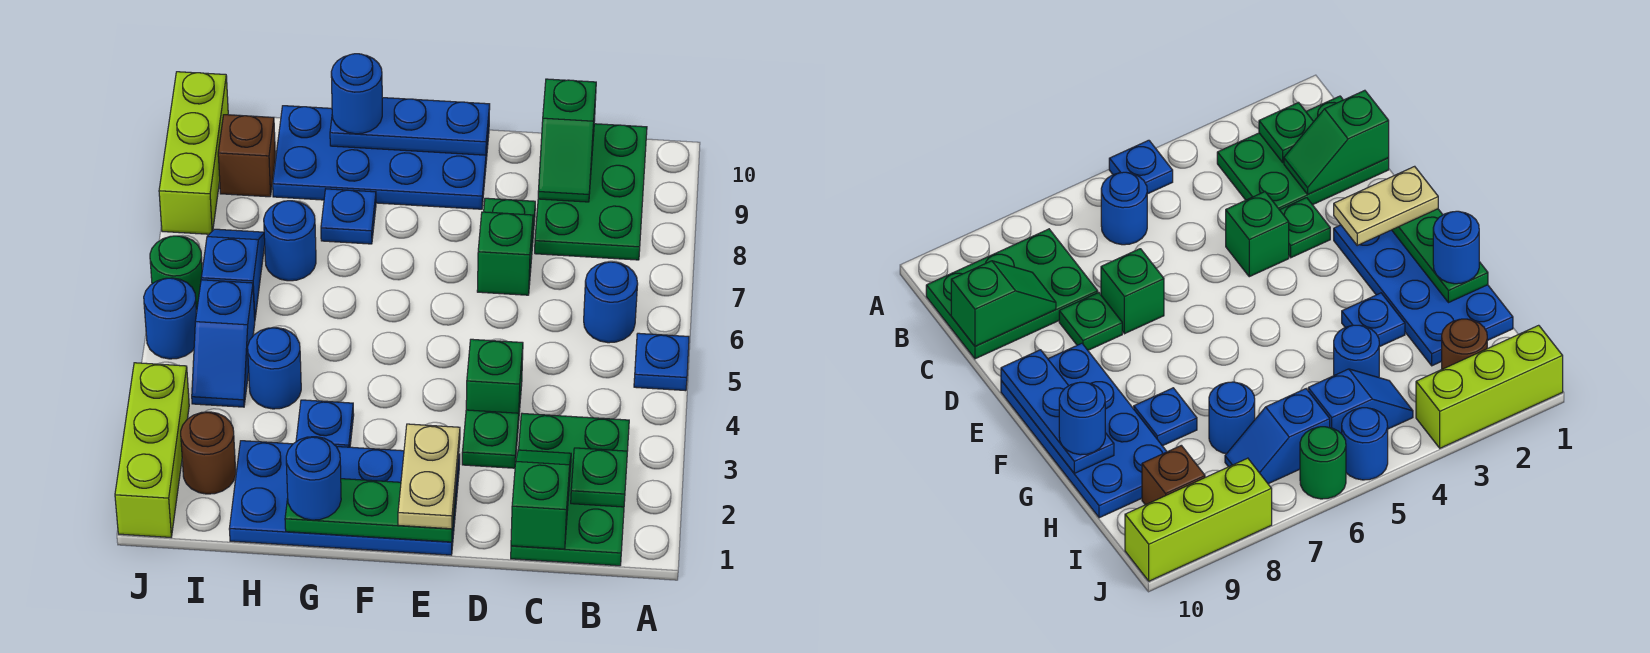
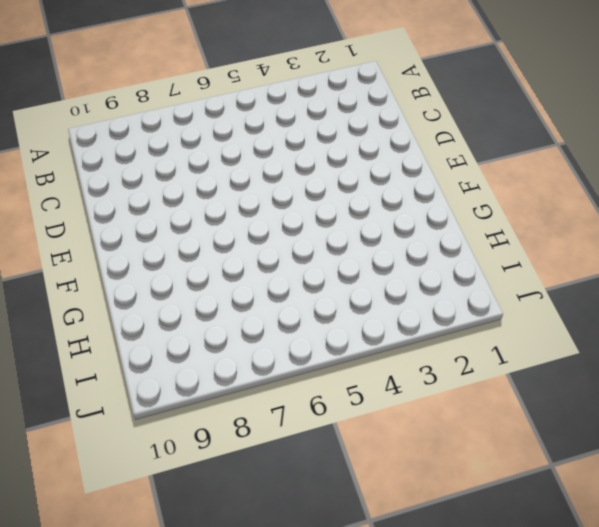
none -> blue 1x1 plate [634,333,689,391]
none -> green 2x3 plate [511,413,629,566]
none -> blue 1x1 round brick [584,262,638,343]
none -> green 2x3 plate [535,124,647,260]

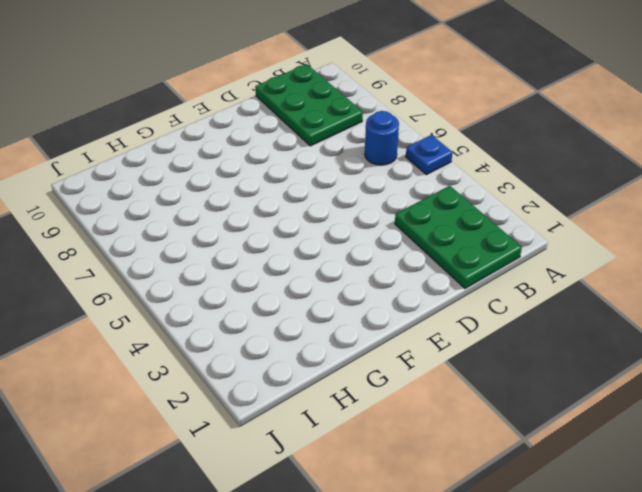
none -> green 1x1 plate [462,410,519,468]
none -> green 1x1 brick [466,339,523,424]
none -> green 1x1 brick [477,212,533,295]
none -> green 1x1 plate [484,198,535,246]

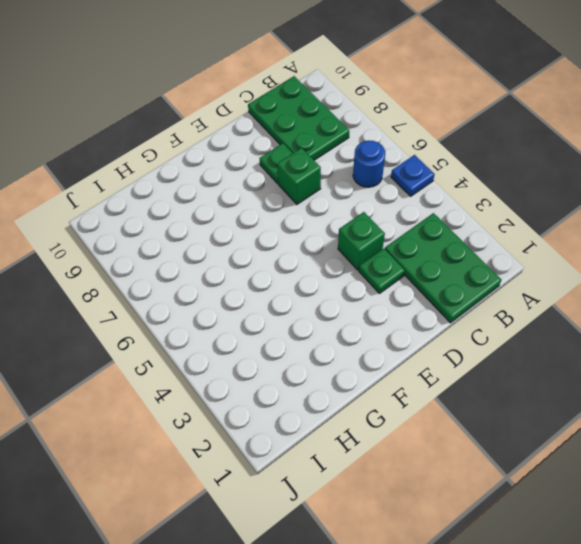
none -> blue 2x4 plate [229,441,460,555]
none -> blue 2x4 plate [273,106,489,209]
none -> blue 1x1 plate [296,400,354,447]
none -> blue 1x1 plate [321,189,376,244]

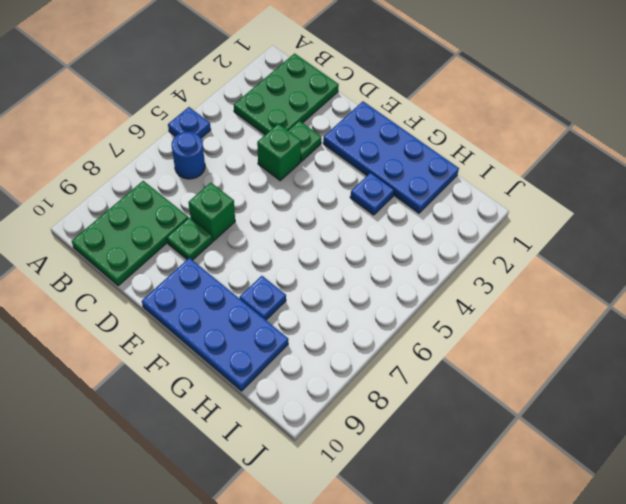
none -> blue 1x1 round brick [248,328,301,409]
none -> blue 1x1 round brick [264,201,316,281]
none -> brown 1x1 round brick [181,412,236,494]
none -> blue 1x2 slope [192,280,255,407]

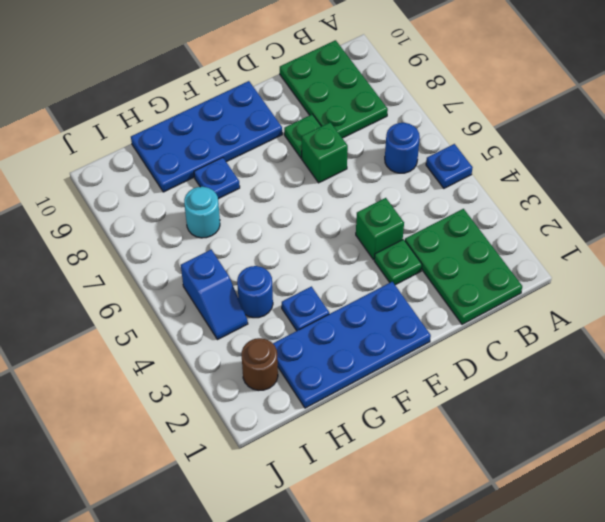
cyan 1x1 round brick [184,187,220,238] -> blue 1x1 round brick [264,201,316,281]
none -> blue 1x2 slope [201,229,265,317]
none -> brown 1x1 brick [218,115,275,197]
none -> lime 1x3 brick [115,363,189,537]
none -> blue 1x1 round brick [144,278,197,359]

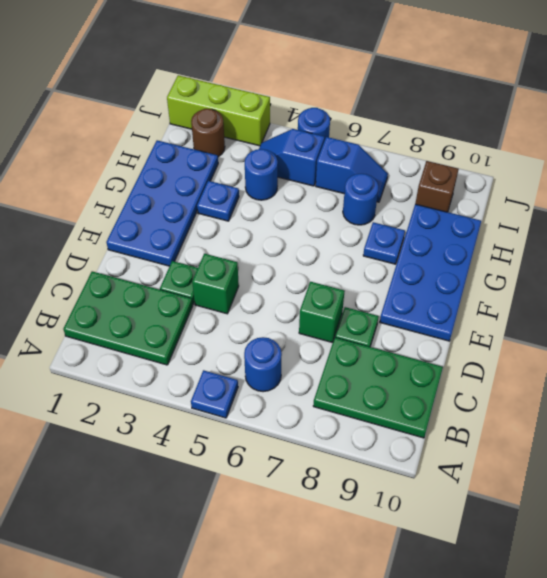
none -> green 1x1 round brick [150,236,202,310]
none -> lime 1x3 brick [159,72,228,234]
none -> green 1x1 plate [571,448,627,507]
none -> green 1x2 slope [511,450,571,549]

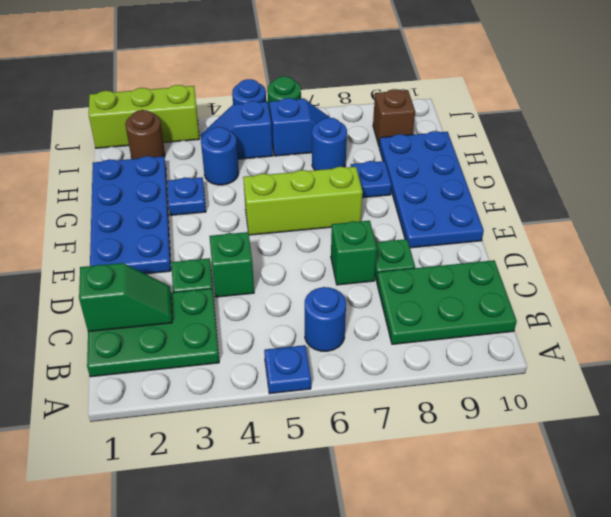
lime 1x3 brick [243,167,363,235] -> lime 1x3 brick moved to [159,72,228,234]
none -> green 1x1 plate [571,448,627,507]
none -> green 1x2 slope [538,79,596,202]
none -> green 1x3 plate [285,479,456,542]
none -> blue 1x3 plate [330,98,490,155]

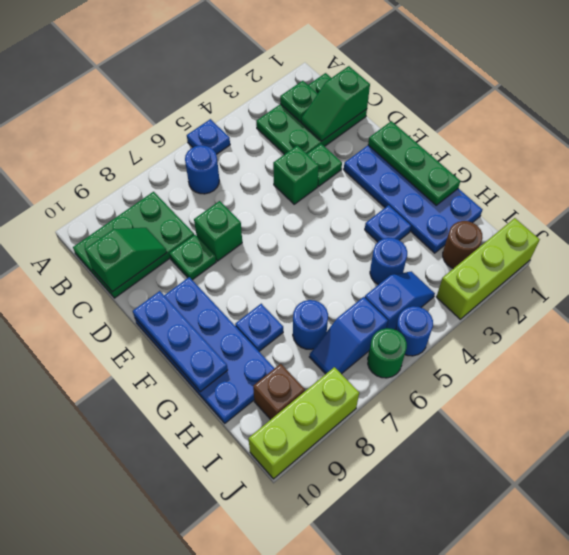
none -> tan 1x2 plate [398,424,460,529]
none -> blue 1x1 round brick [286,437,341,520]
none -> blue 1x1 round brick [331,54,382,134]

